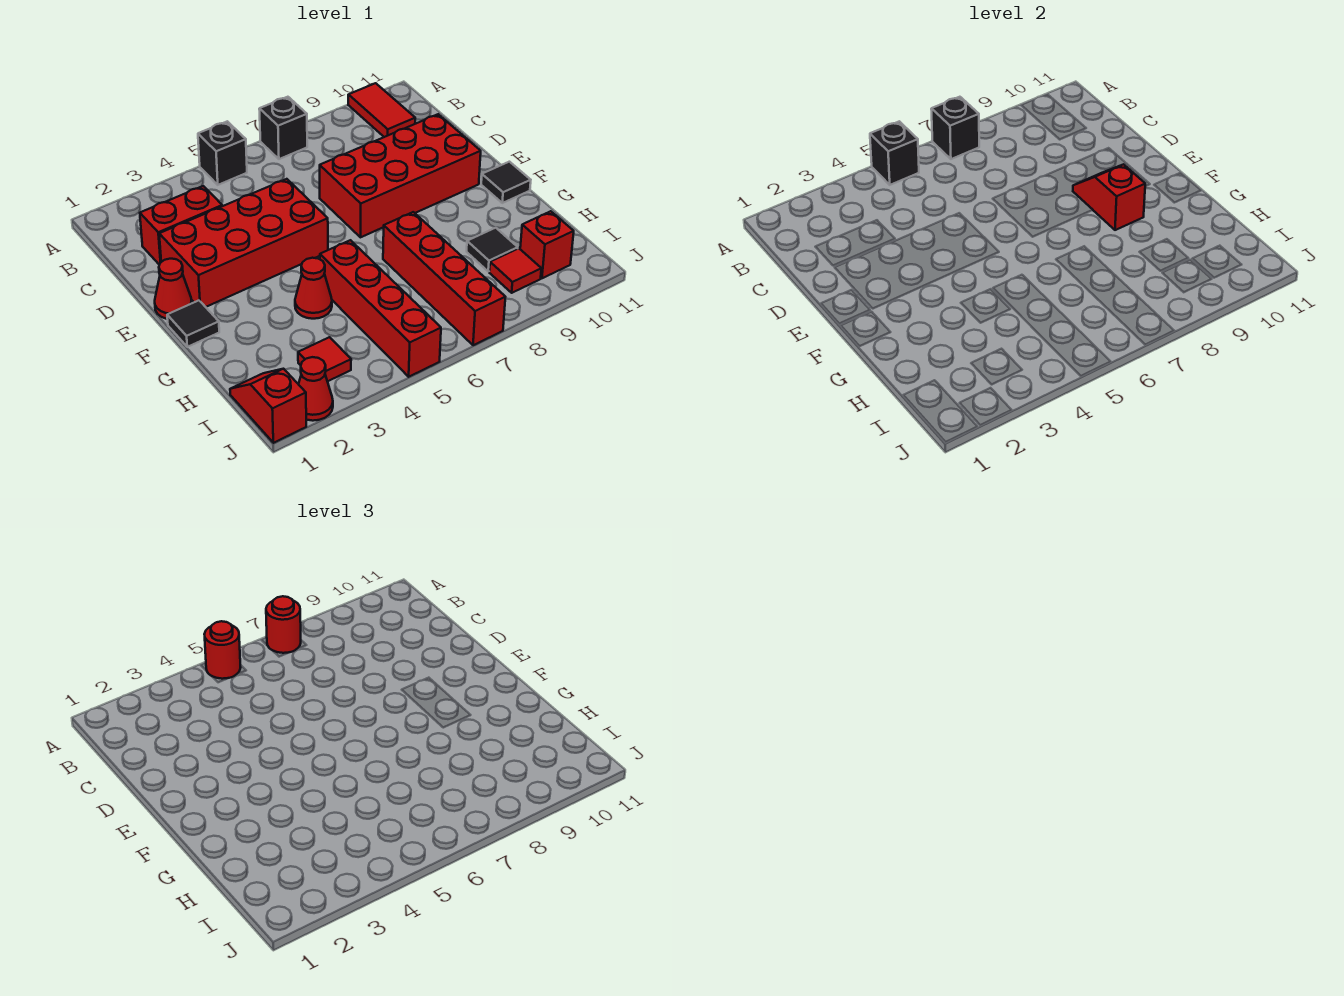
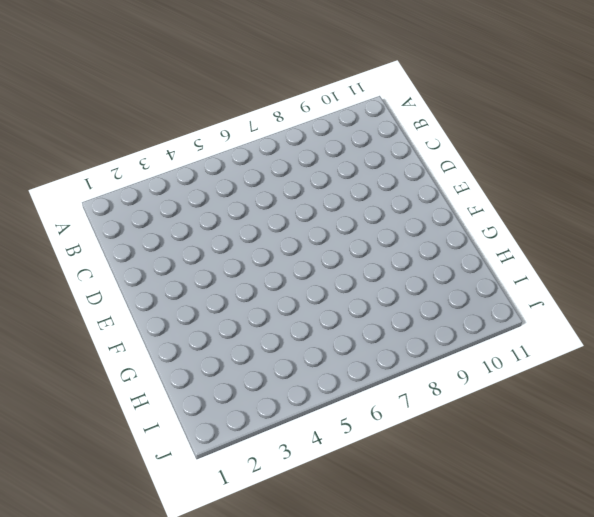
none -> black 1x1 brick [198,121,247,185]
none -> black 1x1 brick [259,97,307,159]
none -> red 1x2 tile [348,83,415,137]

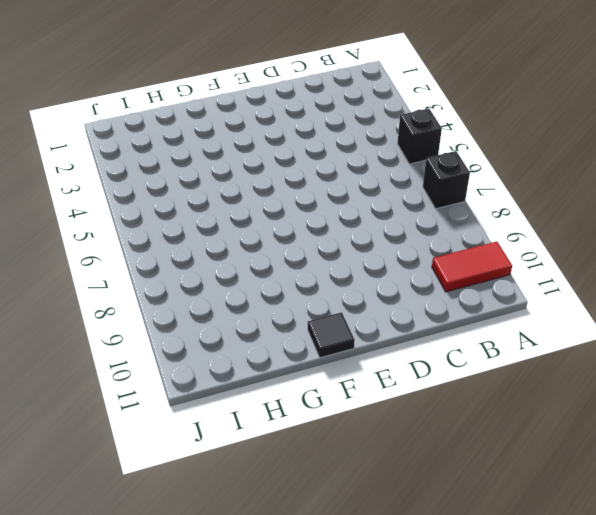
none -> red 1x2 brick [140,186,222,265]
none -> red 2x4 brick [159,179,328,307]
none -> red 2x4 brick [320,114,481,237]

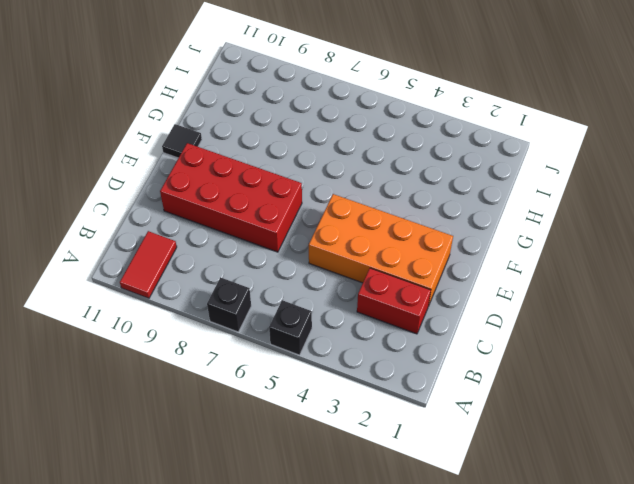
orange 2x4 brick [309,194,453,306] -> red 2x4 brick [159,179,328,307]
none -> red 1x1 cone [155,259,192,319]
none -> black 1x1 tile [167,301,219,347]
none -> red 1x1 cone [295,258,332,319]

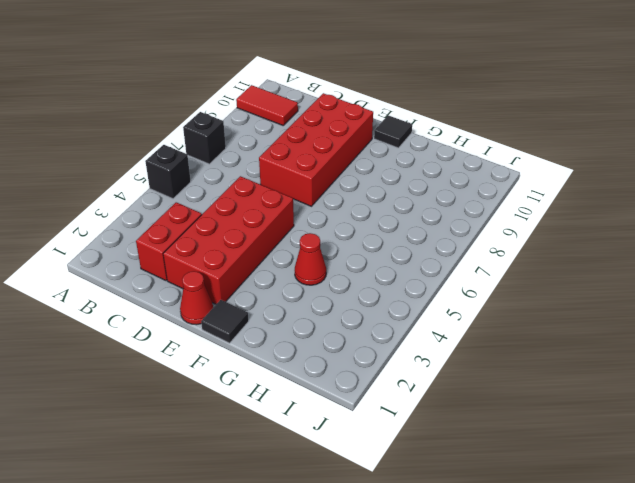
none -> red 1x4 brick [320,240,441,377]
none -> red 1x4 brick [383,212,505,345]
none -> black 1x1 tile [467,228,518,271]

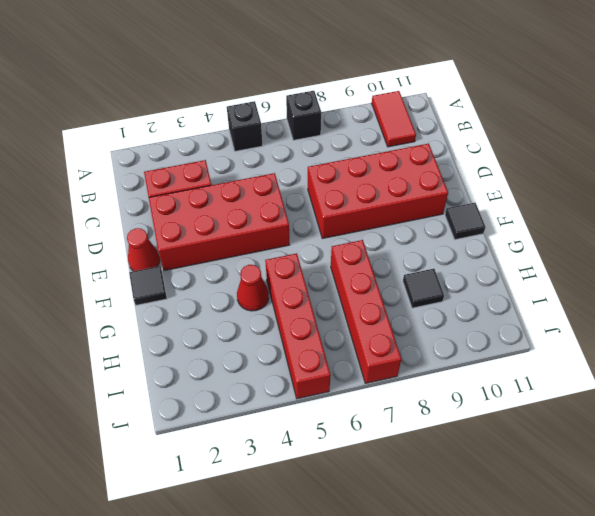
none -> red 1x2 slope [230,369,306,443]
none -> red 1x1 tile [298,337,351,381]
none -> red 1x1 tile [489,248,541,293]

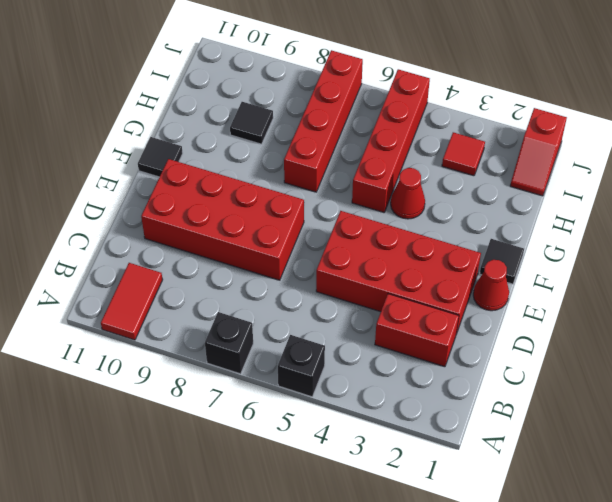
none -> red 1x1 tile [489,248,541,293]
none -> red 1x1 brick [520,211,574,278]
none -> red 1x1 cone [299,357,333,421]

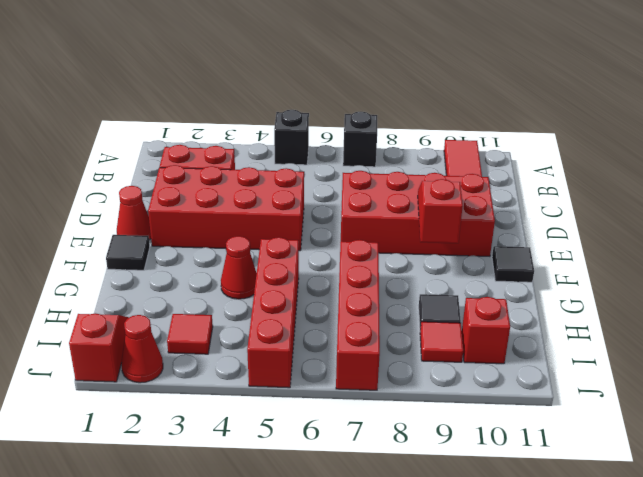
none -> black 1x1 brick [870,121,919,185]
none -> black 1x1 brick [931,97,979,159]
none -> red 1x1 round brick [204,621,241,679]

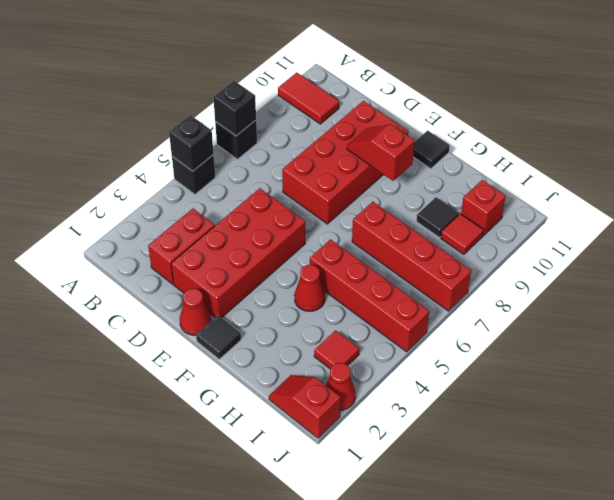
none -> red 1x1 round brick [204,621,241,679]
none -> red 1x1 round brick [266,596,301,653]

